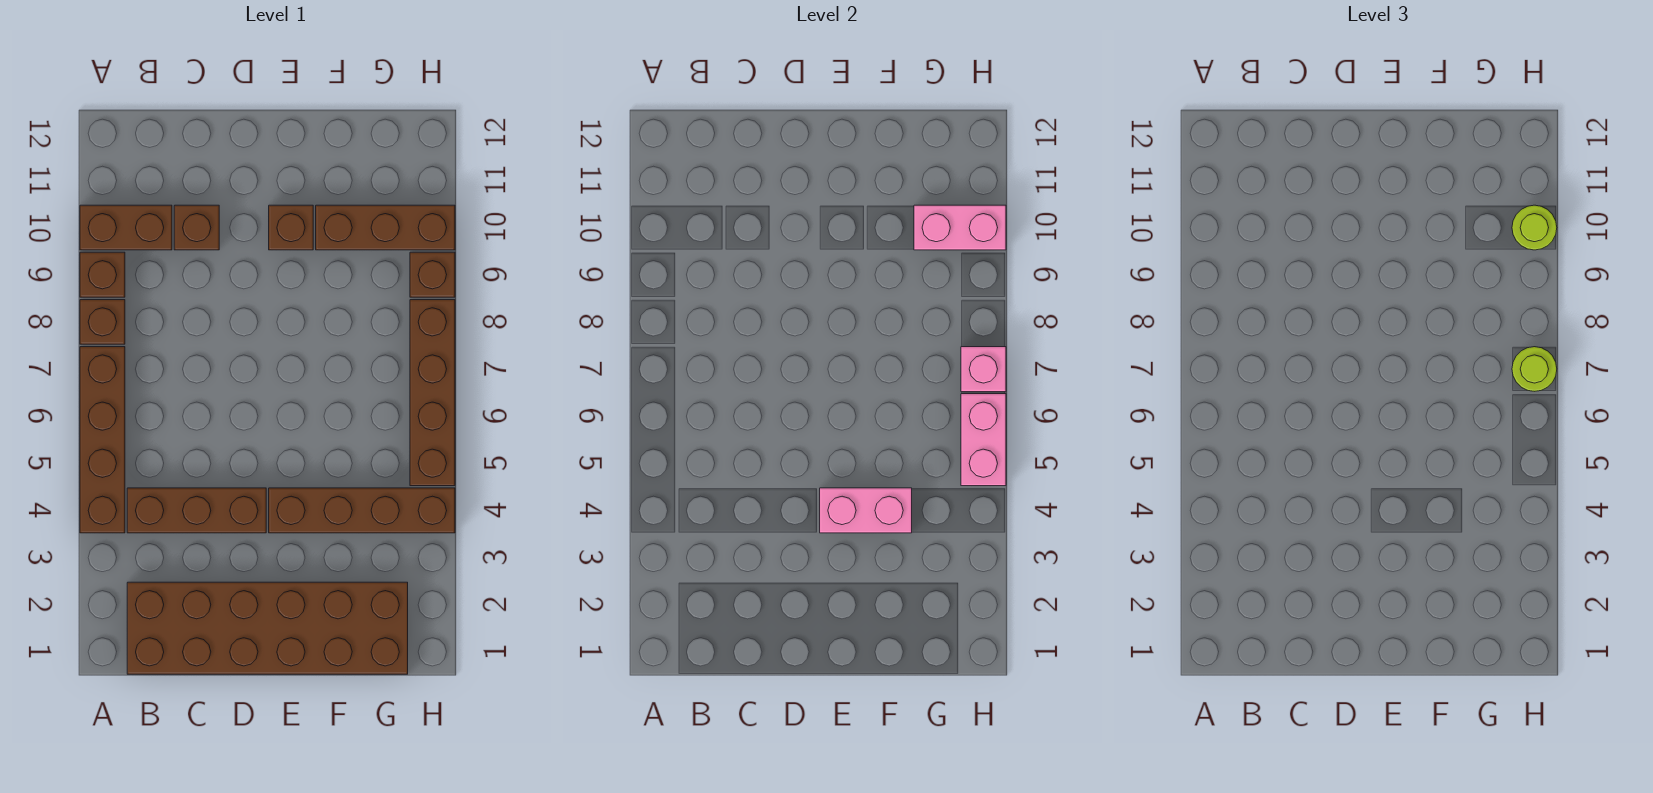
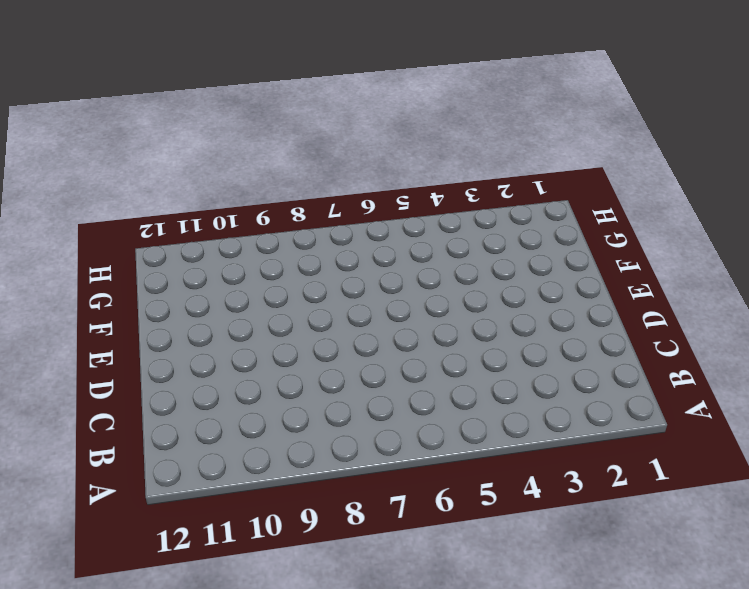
none -> brown 1x4 brick [80,347,125,533]
none -> brown 1x1 brick [80,300,125,344]
none -> brown 1x1 brick [80,252,125,297]

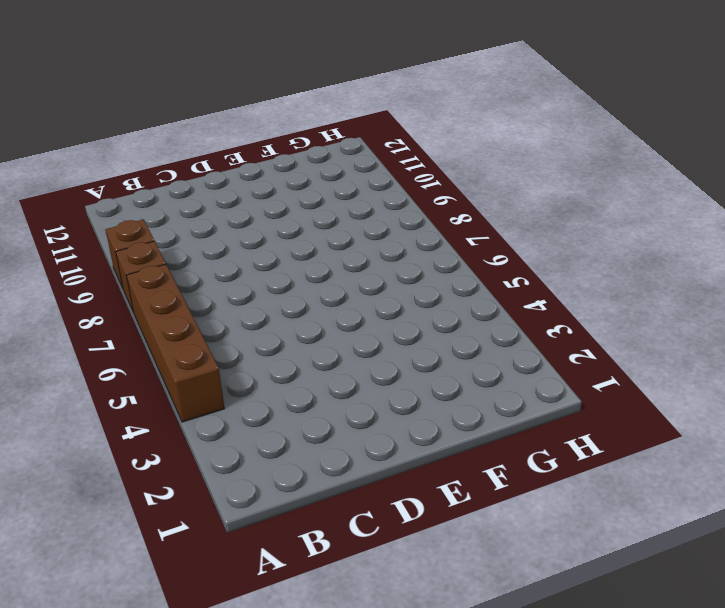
none -> brown 1x2 brick [80,205,172,250]
none -> brown 2x6 brick [127,582,408,674]
none -> brown 1x3 brick [127,488,266,533]

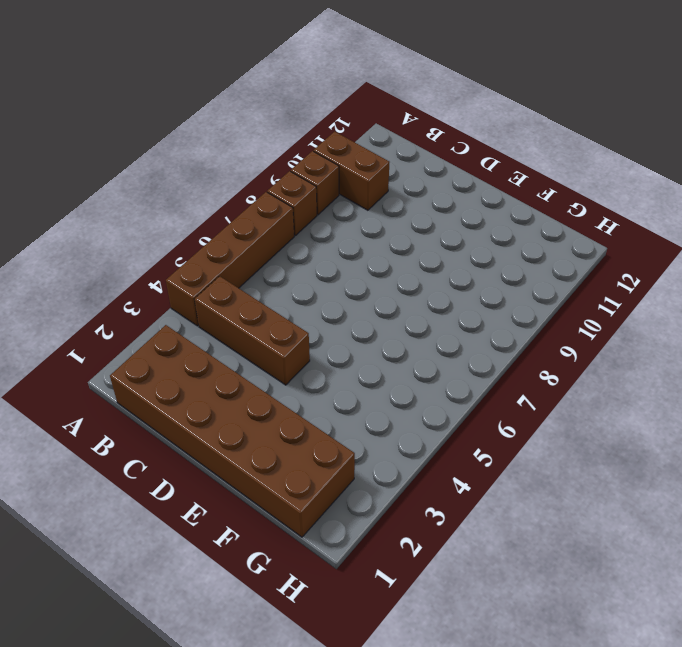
none -> brown 1x1 brick [174,205,219,250]
none -> brown 1x4 brick [269,488,455,533]
none -> brown 1x1 brick [269,205,313,250]

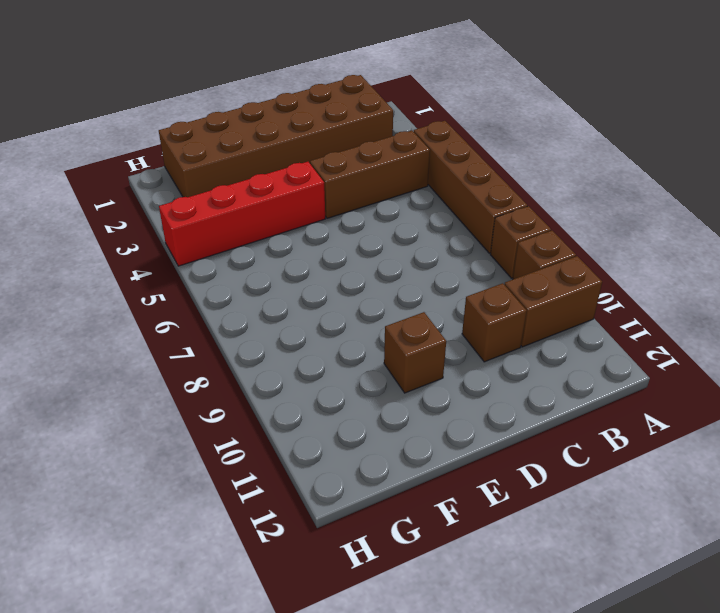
red 1x4 brick [159,162,325,266] -> brown 1x4 brick [269,488,455,533]
none -> brown 1x3 brick [316,205,455,250]
none -> brown 1x4 brick [410,300,455,486]
none -> brown 1x1 brick [410,252,455,297]

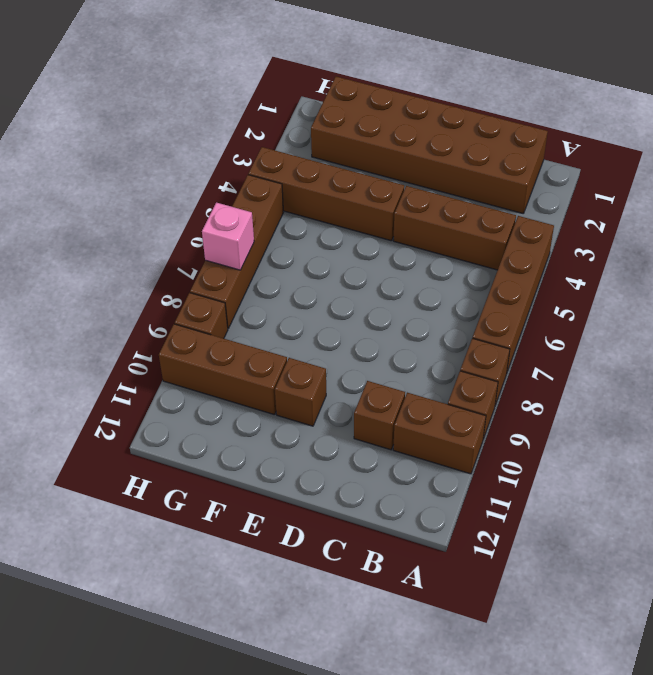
none -> pink 1x2 brick [820,488,912,533]
none -> pink 1x2 brick [914,205,1006,250]
none -> pink 1x2 brick [961,394,1006,486]

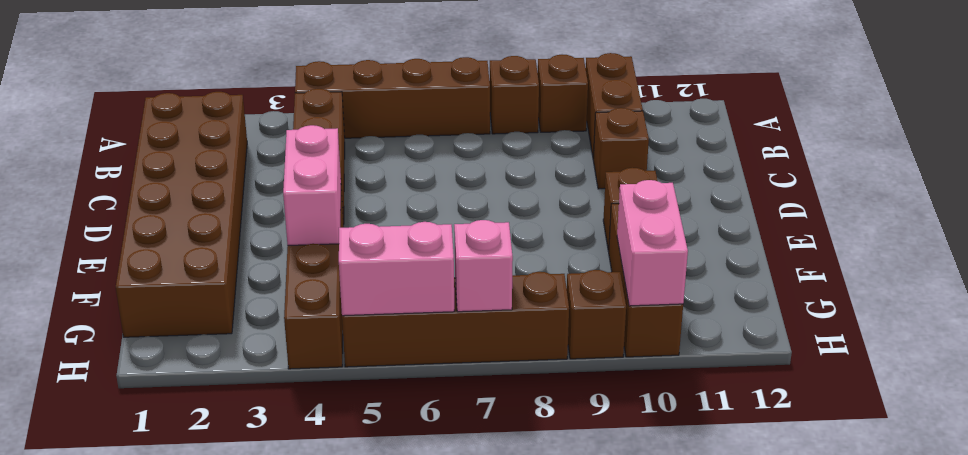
none -> lime 1x1 round brick [1512,347,1557,391]
none -> lime 1x1 round brick [1512,205,1557,250]

